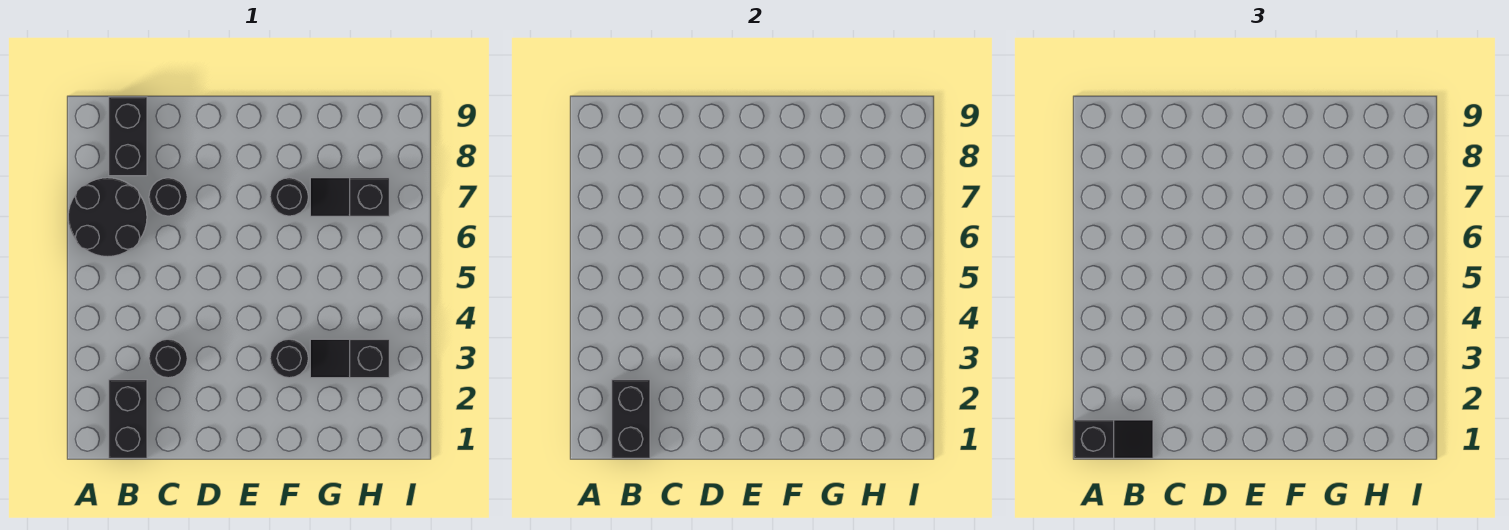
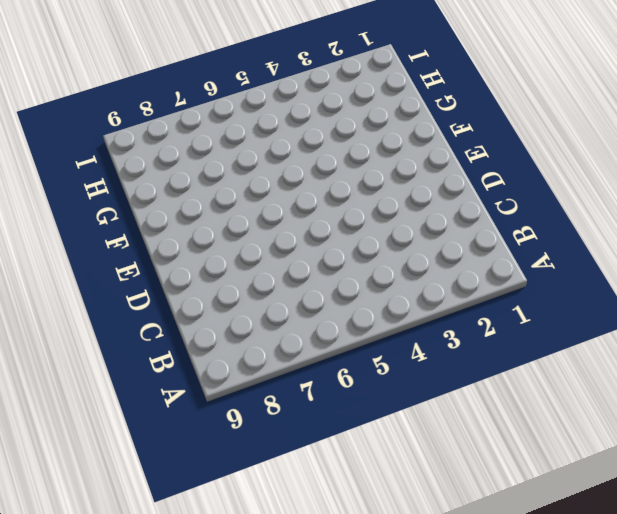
none -> black 2x2 round brick [68,178,147,257]
none -> black 1x2 brick [109,380,147,458]

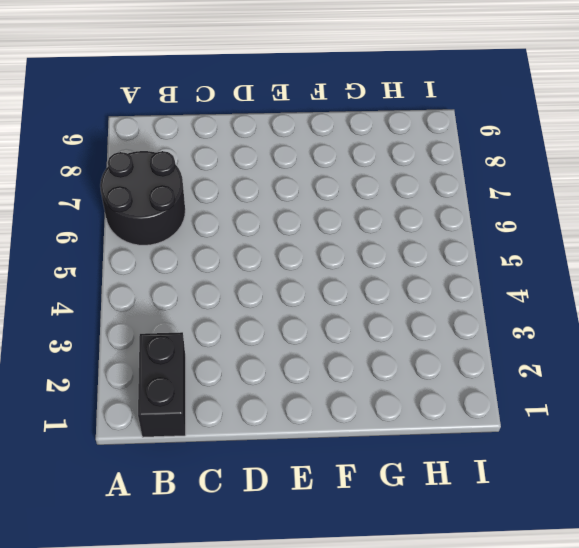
none -> black 1x2 brick [109,97,147,176]
none -> black 1x1 round brick [149,339,187,378]

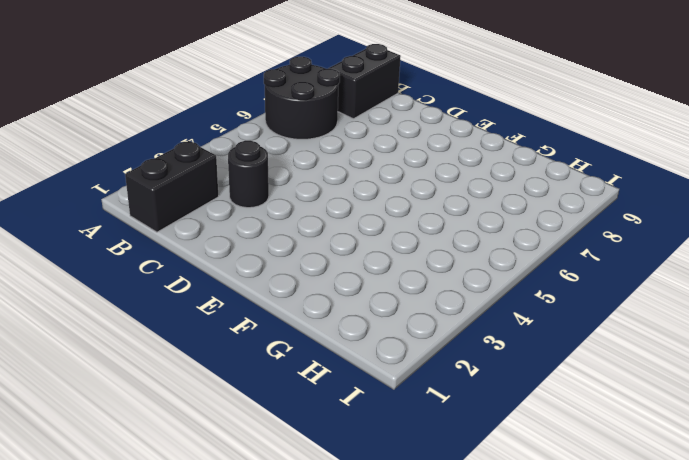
none -> black 1x1 round brick [149,178,187,216]
none -> black 1x1 round brick [270,339,308,378]

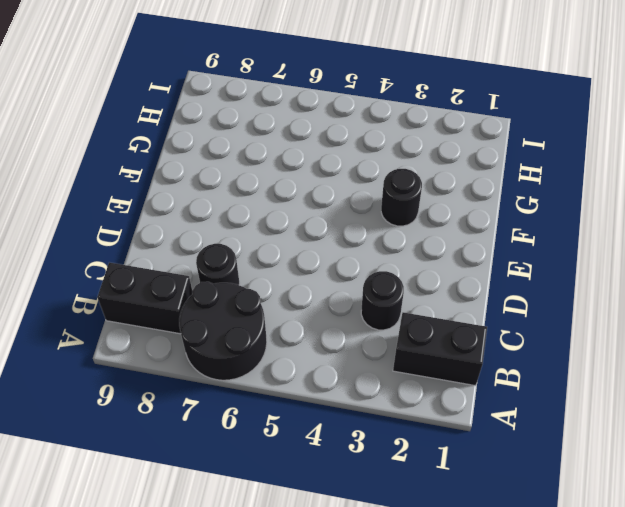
none -> black 1x1 round brick [270,178,308,216]
none -> black 1x2 slope [310,339,389,378]

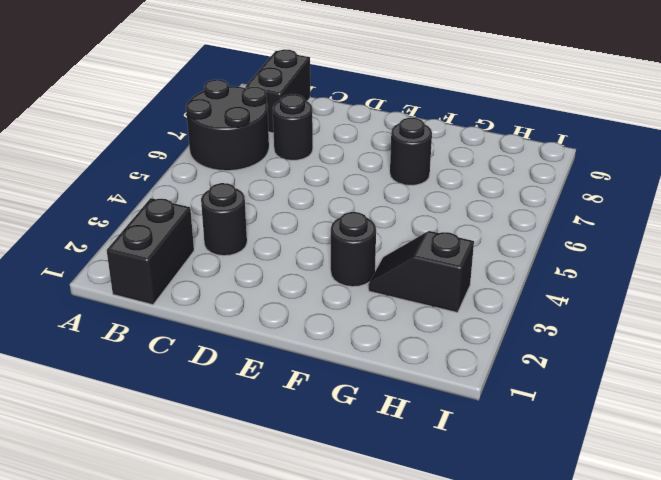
none -> black 1x2 slope [310,178,389,216]
none -> black 1x2 brick [612,380,650,458]

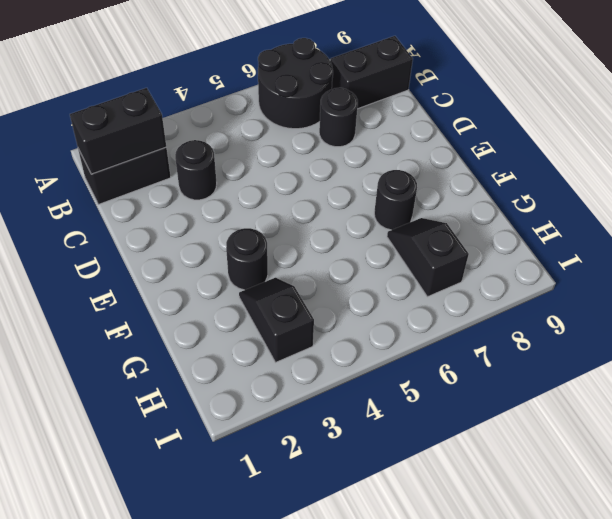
none -> black 1x2 slope [1074,420,1153,458]

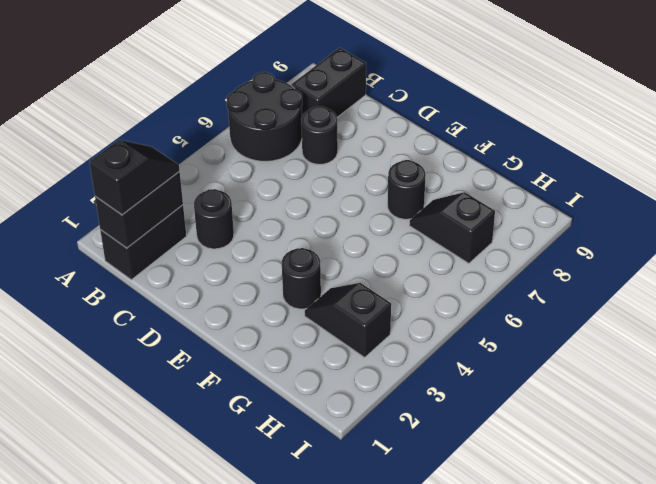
black 1x2 slope [90,140,180,215] -> black 1x2 slope turned to [1074,420,1153,458]

